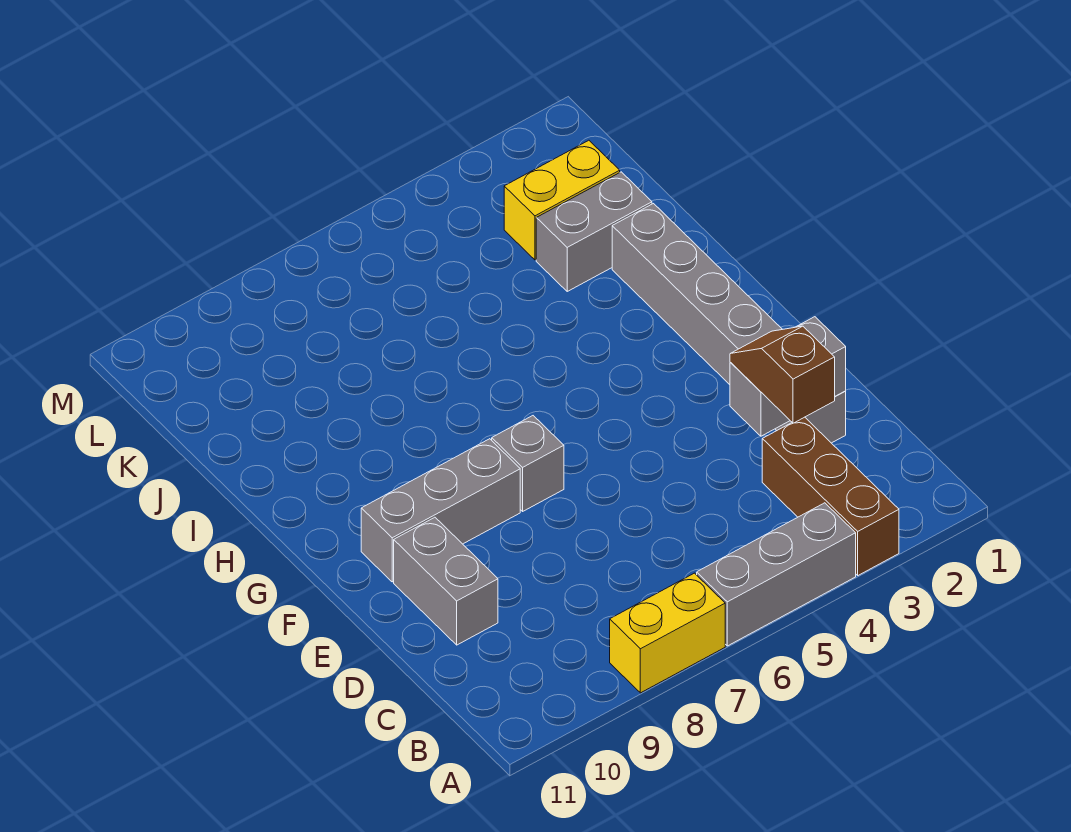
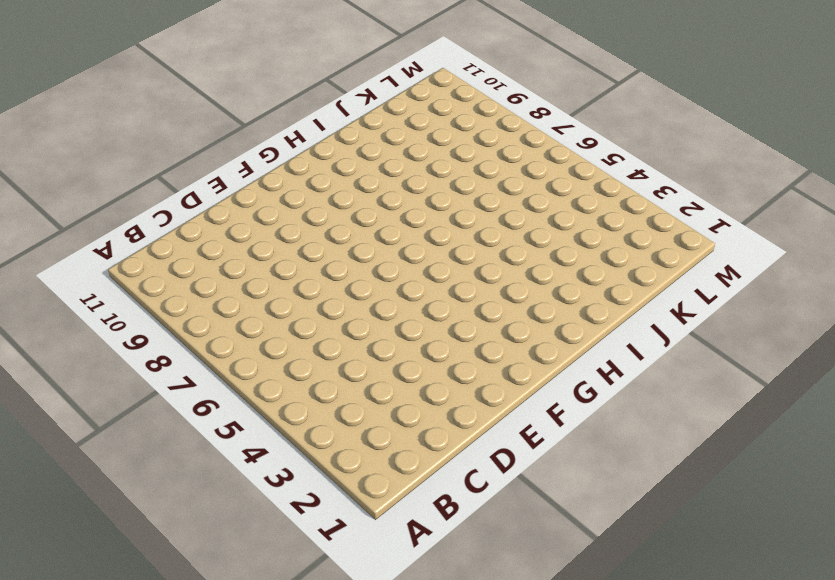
none -> brown 1x3 brick [762,417,899,575]
none -> grey 1x3 brick [697,503,856,646]

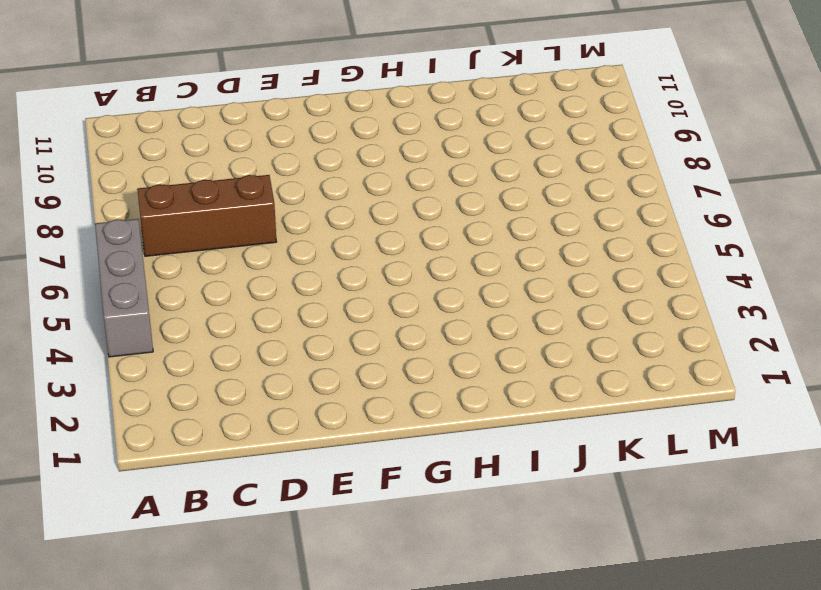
brown 1x3 brick [137,175,277,256] -> brown 1x3 brick moved to [762,417,899,575]
none -> yellow 1x2 brick [610,573,725,693]
none -> grey 1x6 brick [612,204,846,443]

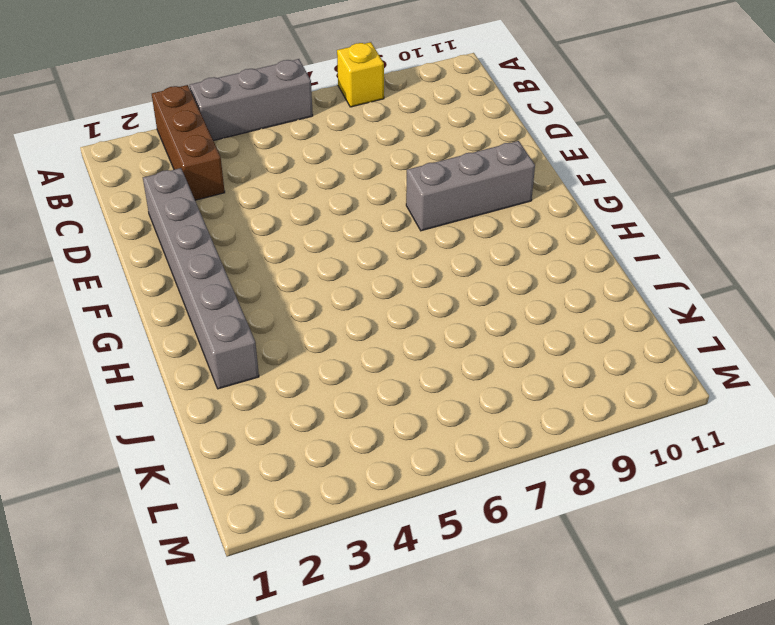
yellow 1x1 brick [337,42,384,107] -> yellow 1x2 brick [610,573,725,693]
none -> grey 1x2 brick [394,517,498,645]
none -> grey 1x1 brick [492,416,564,511]

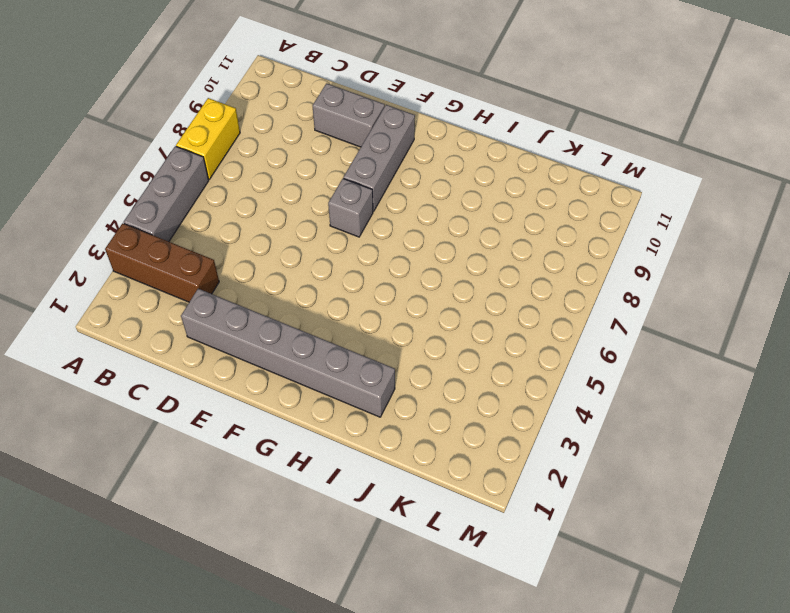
none -> grey 1x2 brick [536,172,652,291]
none -> yellow 1x2 brick [504,140,620,260]

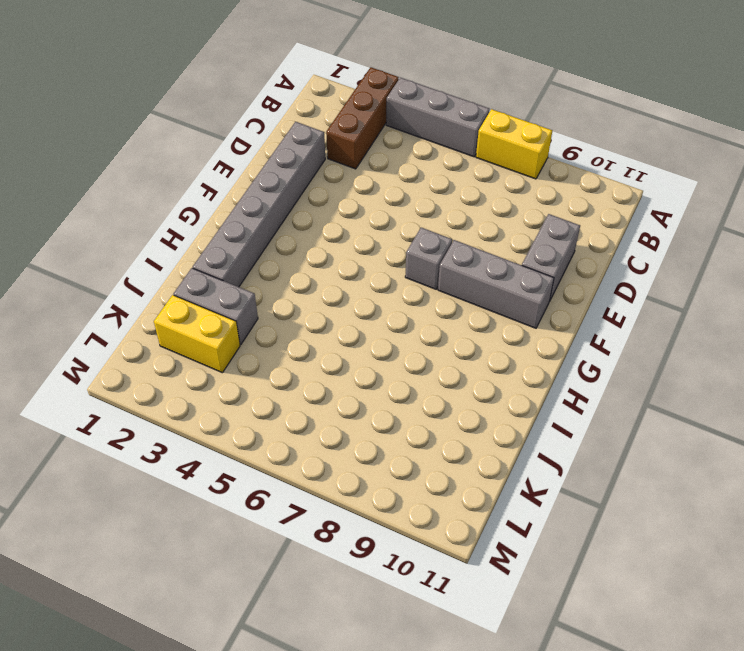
none -> grey 1x2 brick [730,317,846,436]
none -> brown 1x2 slope [730,326,835,423]

